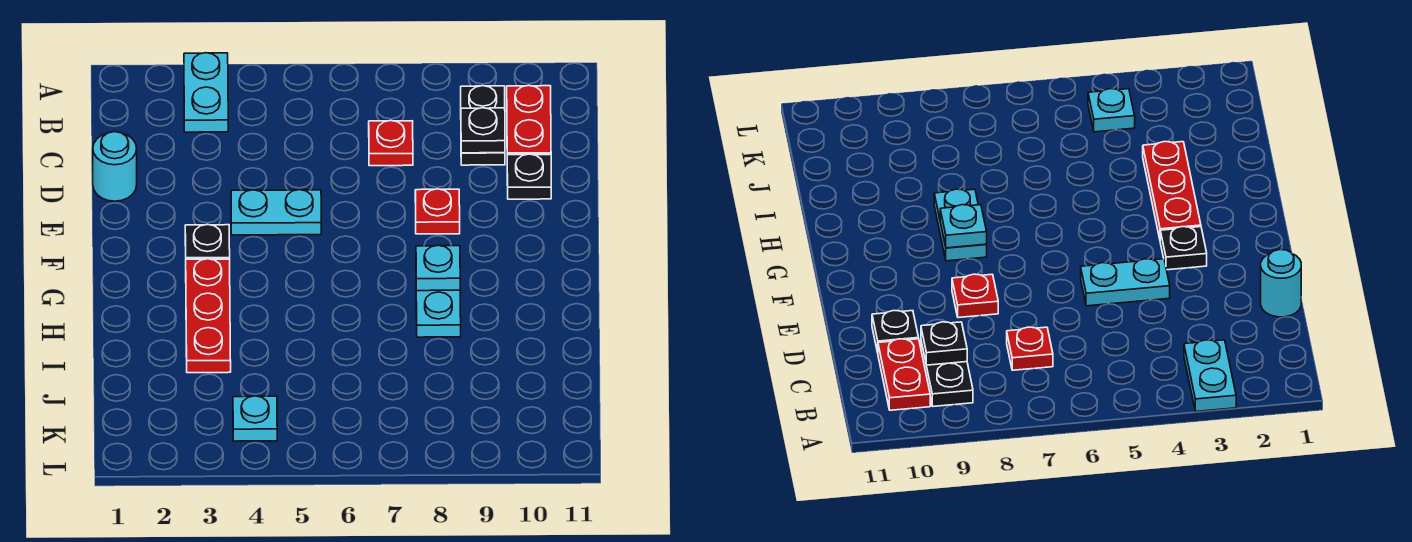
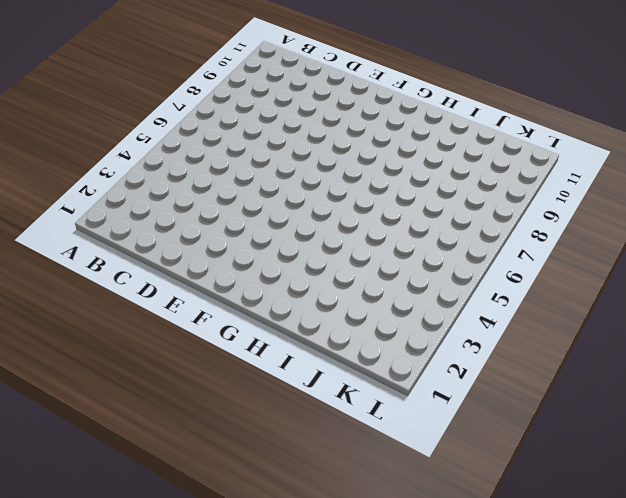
none -> cyan 1x2 plate [184,53,228,132]
none -> black 1x2 plate [461,86,505,165]
none -> red 1x2 plate [507,85,551,155]

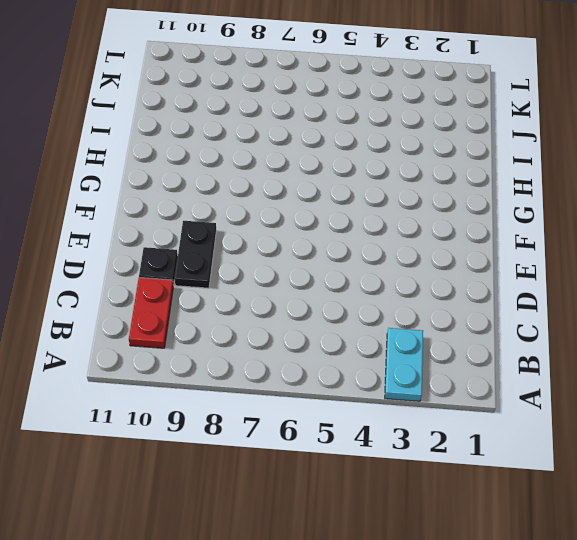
black 1x2 plate [175,221,216,288] -> black 1x2 plate moved to [461,86,505,165]
none -> red 1x1 plate [369,121,413,166]
none -> cyan 1x1 round brick [93,132,137,201]
none -> cyan 1x2 plate [231,190,321,235]

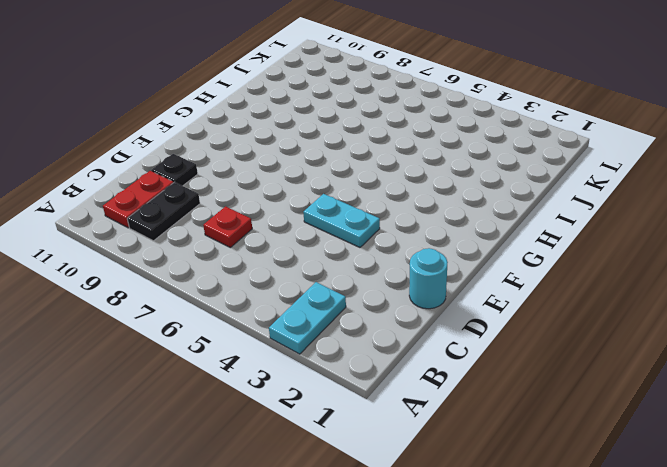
none -> red 1x1 plate [415,189,460,234]
none -> black 1x1 plate [185,225,230,259]
none -> red 1x3 plate [186,259,231,373]

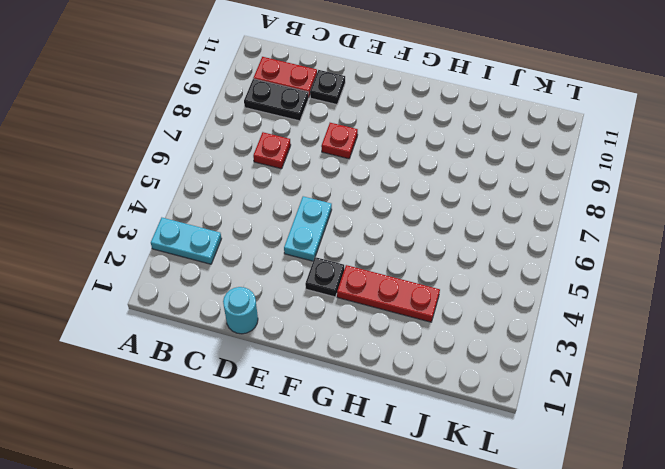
none -> cyan 1x2 plate [416,290,461,337]
none -> cyan 1x1 plate [233,396,277,441]
none -> black 1x1 plate [461,108,505,153]

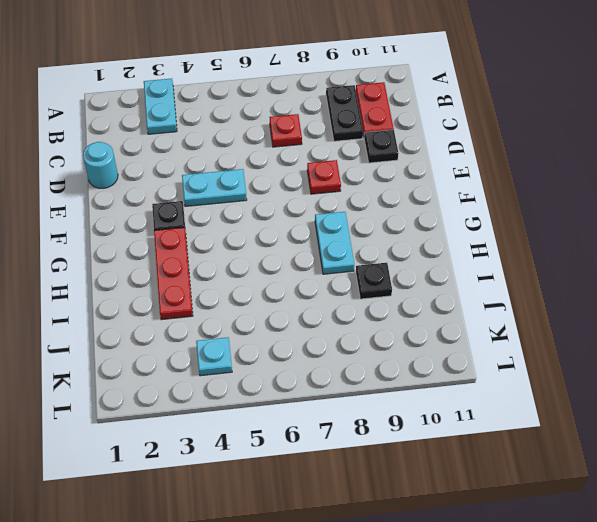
black 1x1 plate [356,263,392,299] -> black 1x1 plate moved to [461,108,505,153]
none -> cyan 1x1 plate [416,245,460,291]

